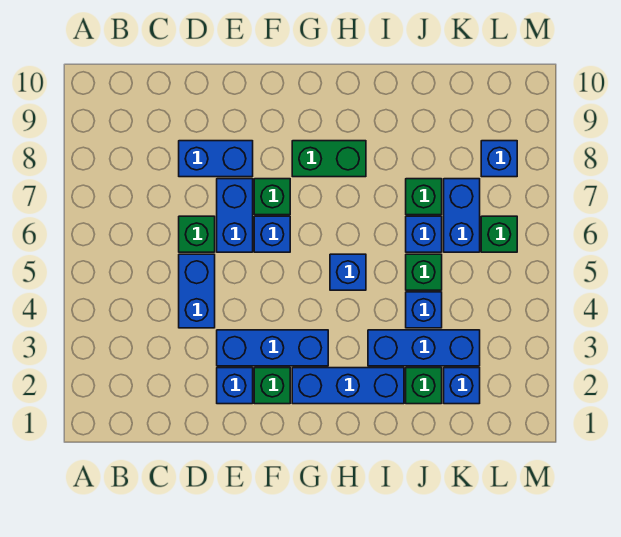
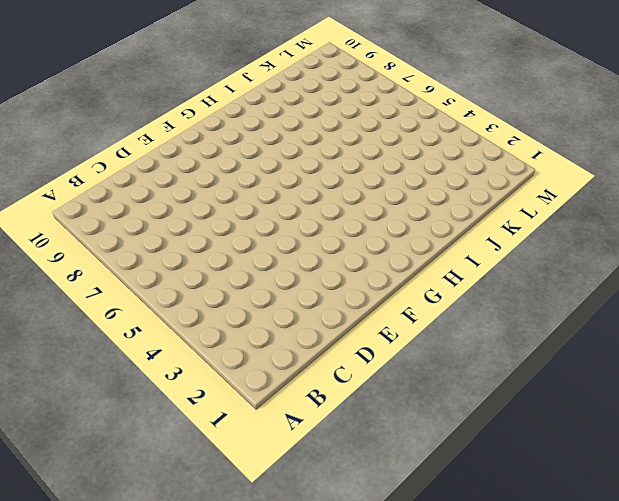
none -> blue 1x2 brick [179,254,215,328]
none -> green 1x1 brick [179,216,215,252]
none -> blue 1x2 brick [179,141,253,177]

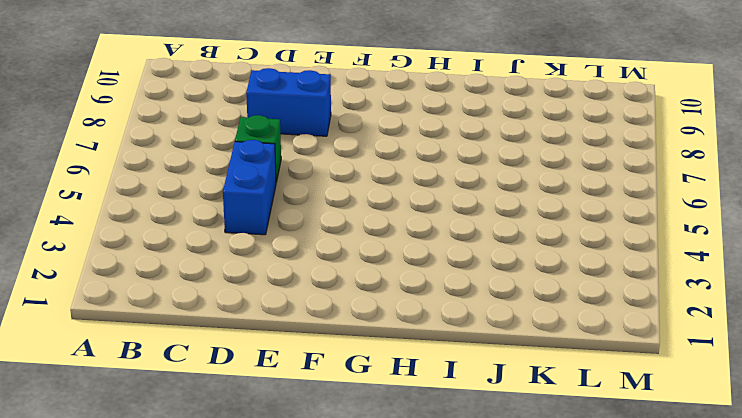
none -> blue 1x1 brick [217,368,253,404]
none -> blue 1x3 brick [217,330,328,366]
none -> blue 1x2 brick [217,179,253,252]

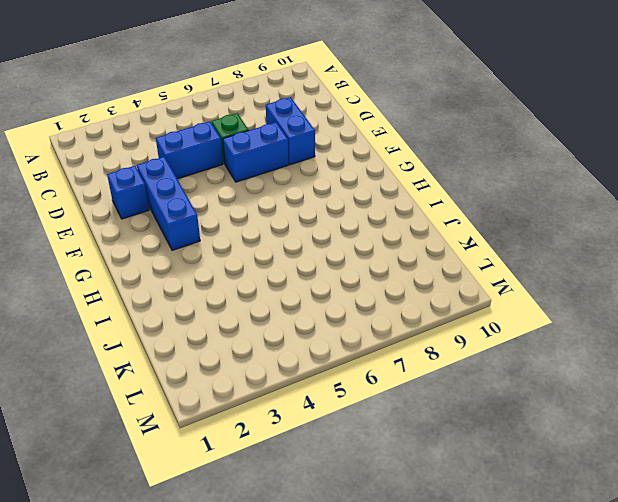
none -> green 1x1 brick [254,368,290,404]
none -> blue 1x1 brick [254,216,290,252]
none -> green 1x1 brick [254,179,290,215]

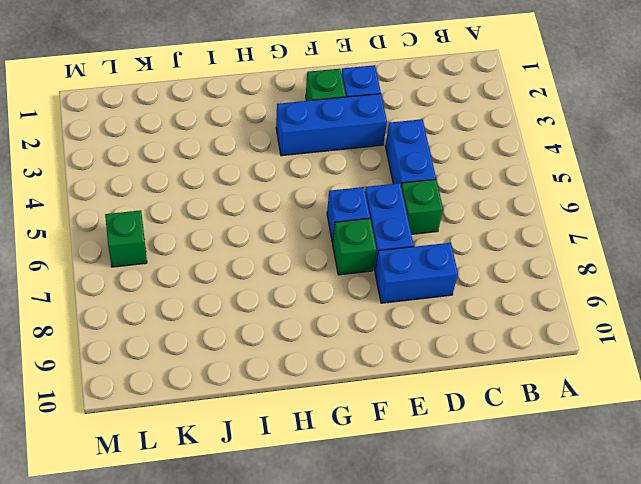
none -> blue 1x3 brick [292,368,404,404]
none -> green 1x2 brick [292,141,366,177]
none -> blue 1x1 brick [330,254,366,290]

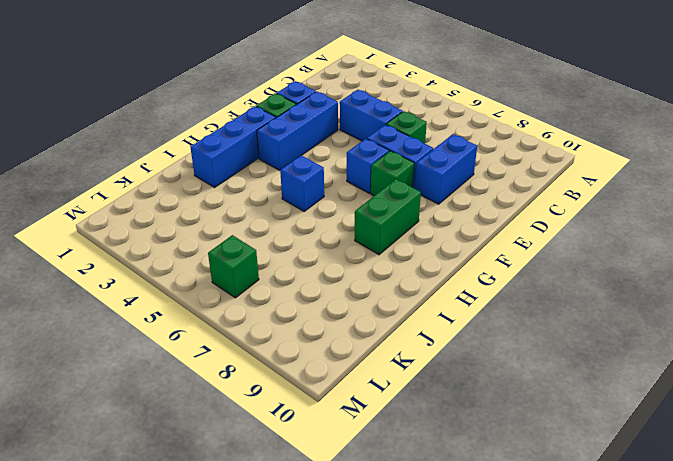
none -> blue 1x3 brick [368,330,480,366]
none -> green 1x1 brick [406,368,442,404]
none -> blue 1x1 brick [406,292,442,328]

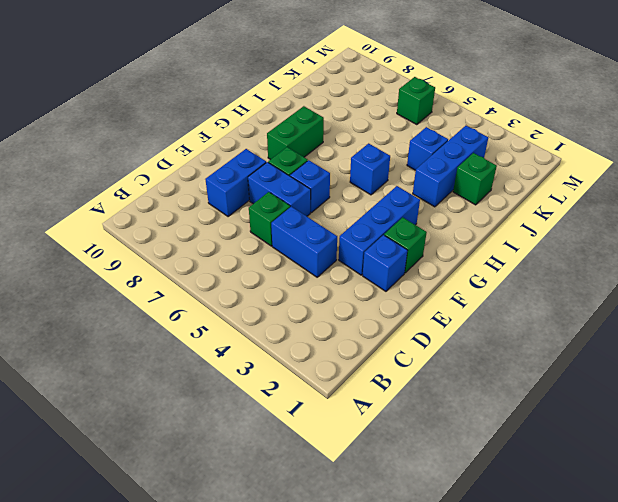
none -> blue 1x3 brick [292,368,404,404]
none -> green 1x1 brick [406,254,442,290]
none -> blue 1x1 brick [406,216,442,252]

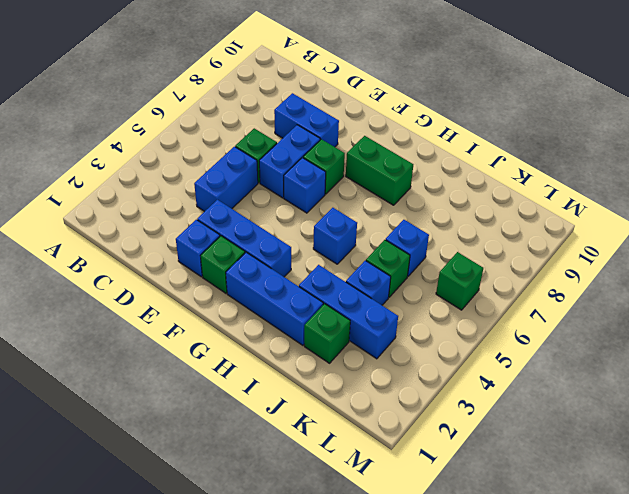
none -> green 1x1 brick [406,179,442,215]
none -> blue 1x1 brick [444,368,480,404]
none -> blue 1x2 brick [444,179,480,252]

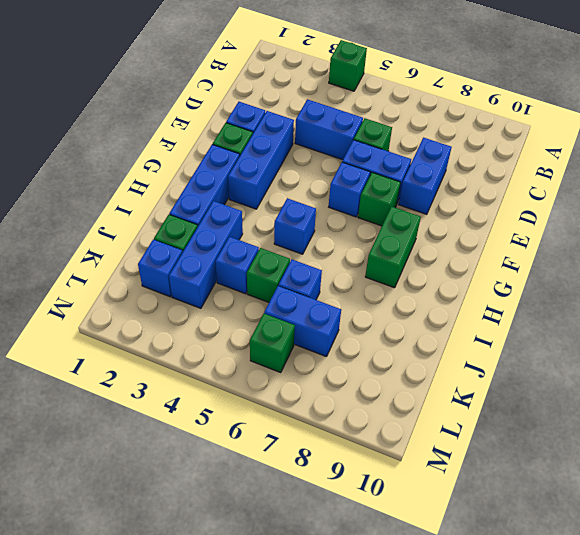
green 1x1 brick [329,40,367,91] -> green 1x1 brick moved to [406,179,442,215]
none -> blue 1x1 brick [481,141,517,177]

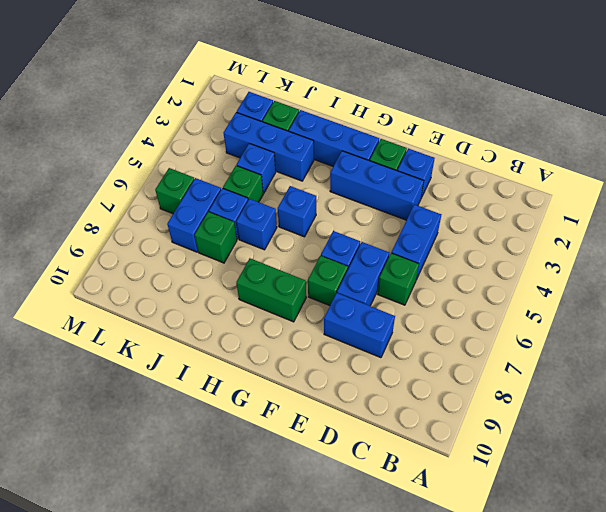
blue 1x1 brick [236,199,277,250] -> blue 1x1 brick moved to [481,141,517,177]

